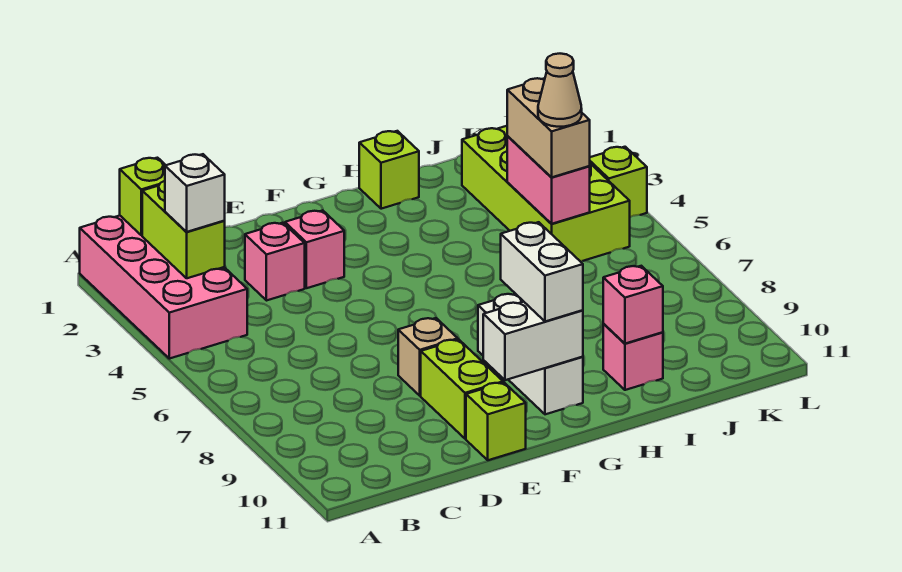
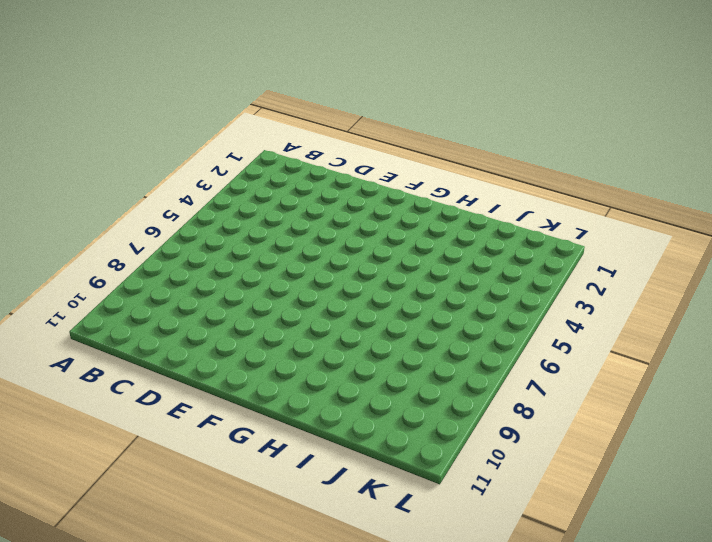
none -> pink 2x4 brick [80,216,247,359]
none -> pink 1x1 brick [245,223,305,301]
none -> pink 1x1 brick [285,210,344,288]

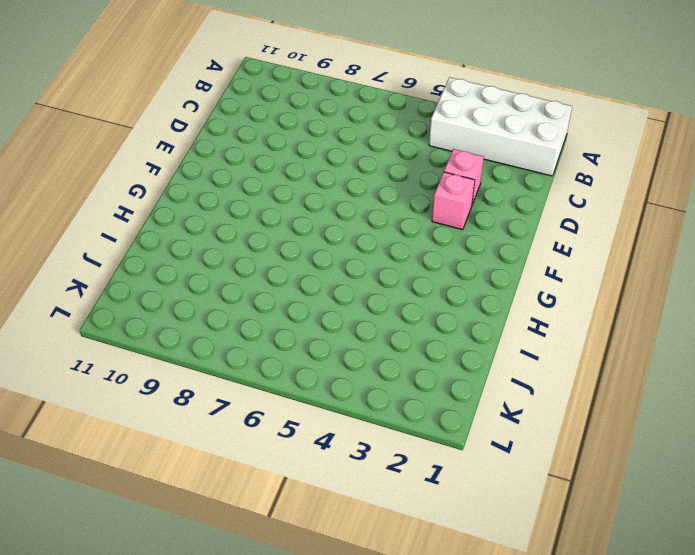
white 2x4 brick [429,77,572,176] -> pink 2x4 brick [80,216,247,359]
none -> tan 1x1 brick [398,318,458,396]
none -> lime 1x2 brick [421,340,503,439]
none -> lime 1x1 brick [466,383,526,460]

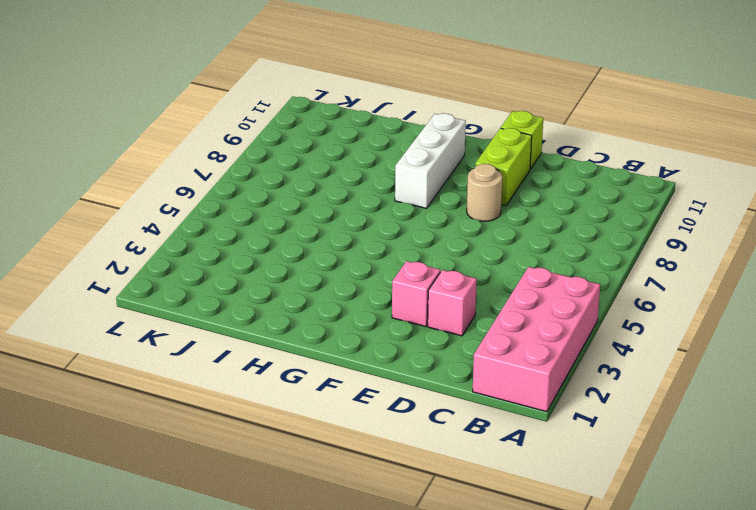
tan 1x1 round brick [467,164,502,221] -> tan 1x1 brick [398,318,458,396]
none -> lime 1x1 brick [359,131,419,209]
none -> pink 1x1 brick [603,324,663,390]
none -> lime 2x4 brick [462,126,630,261]

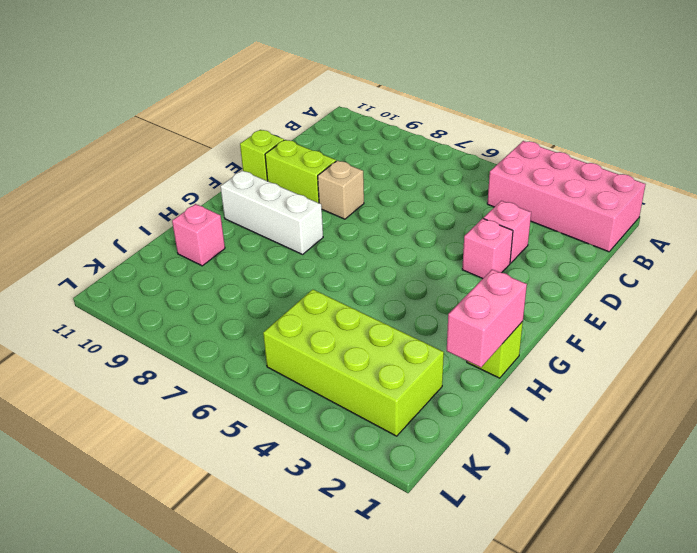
pink 1x2 brick [447,269,527,367] -> pink 1x2 brick turned to [507,136,590,224]
none -> lime 1x1 brick [590,147,647,217]
none -> lime 1x1 brick [120,158,165,235]
none -> lime 1x2 brick [142,181,225,278]

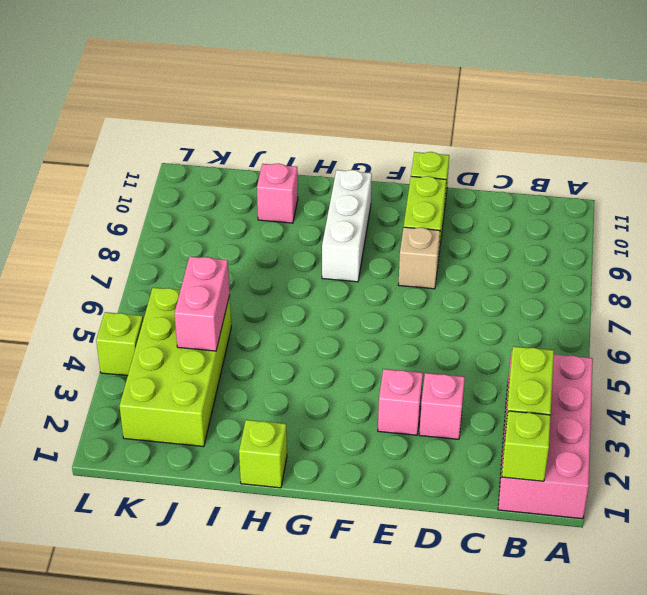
none -> white 1x2 brick [483,302,583,380]
none -> pink 1x1 brick [603,266,663,344]
none -> white 1x1 brick [165,154,225,232]

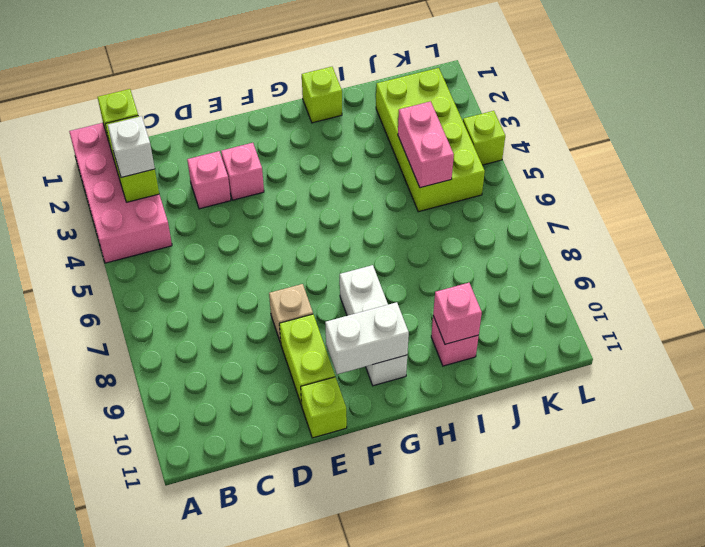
none -> white 1x2 brick [501,222,583,322]
none -> tan 1x2 brick [507,78,590,177]
none -> tan 1x1 cone [538,54,582,127]

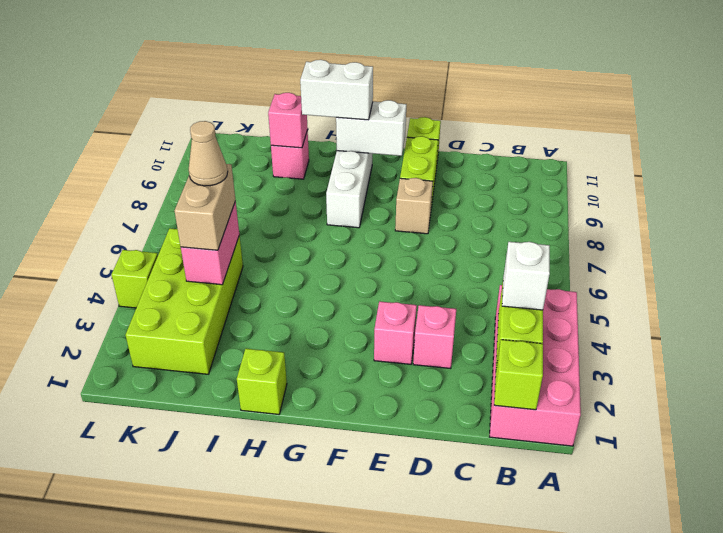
white 1x2 brick [300,60,373,120] -> white 1x2 brick turned to [501,222,583,322]

